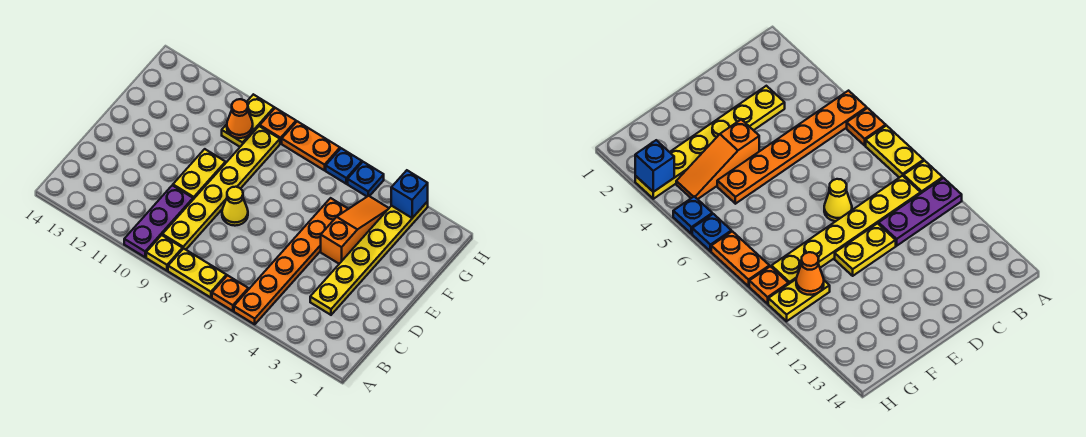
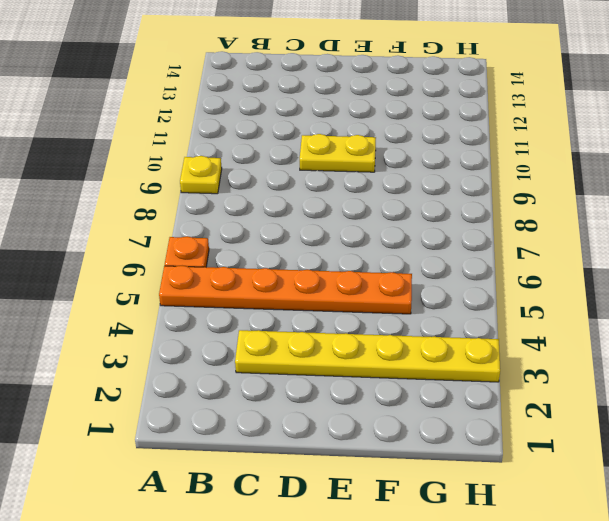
none -> yellow 1x2 plate [168,248,226,298]
none -> purple 1x3 plate [124,185,193,257]
none -> yellow 1x6 plate [162,126,280,250]

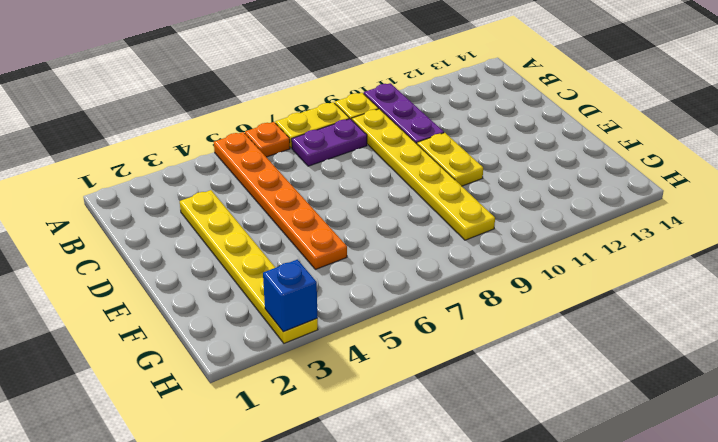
purple 1x2 plate [292,119,367,166] -> none
none -> yellow 1x1 cone [222,187,248,226]
none -> orange 1x3 slope [321,196,389,264]
none -> yellow 1x2 plate [222,94,274,147]

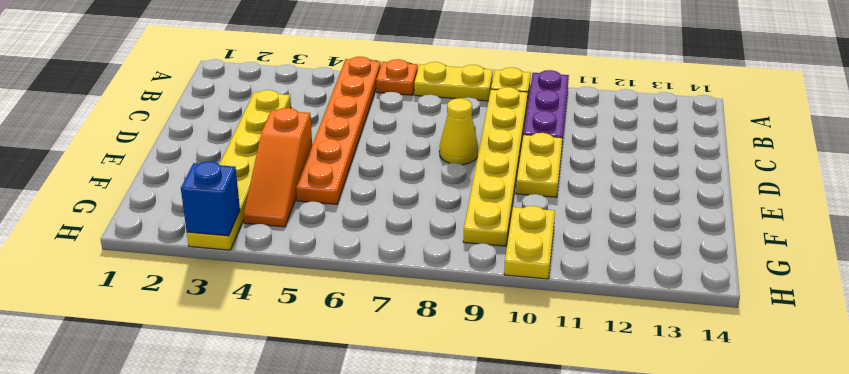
none -> blue 1x1 plate [348,162,384,196]
none -> blue 1x1 plate [326,148,362,184]
none -> orange 1x2 plate [282,121,340,170]

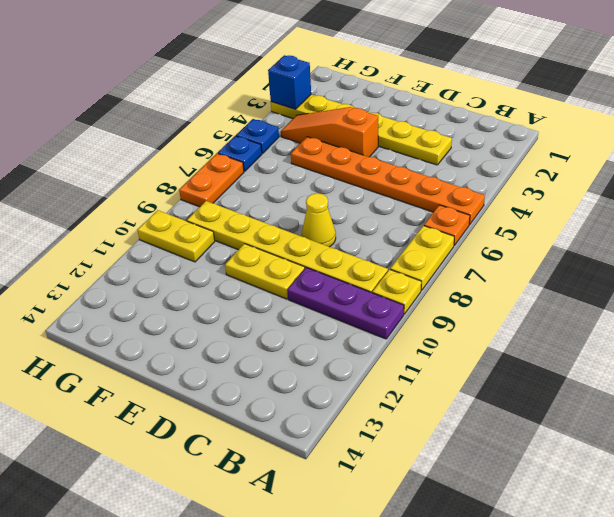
none -> orange 1x1 plate [260,108,296,143]
none -> orange 1x1 cone [227,99,253,138]

